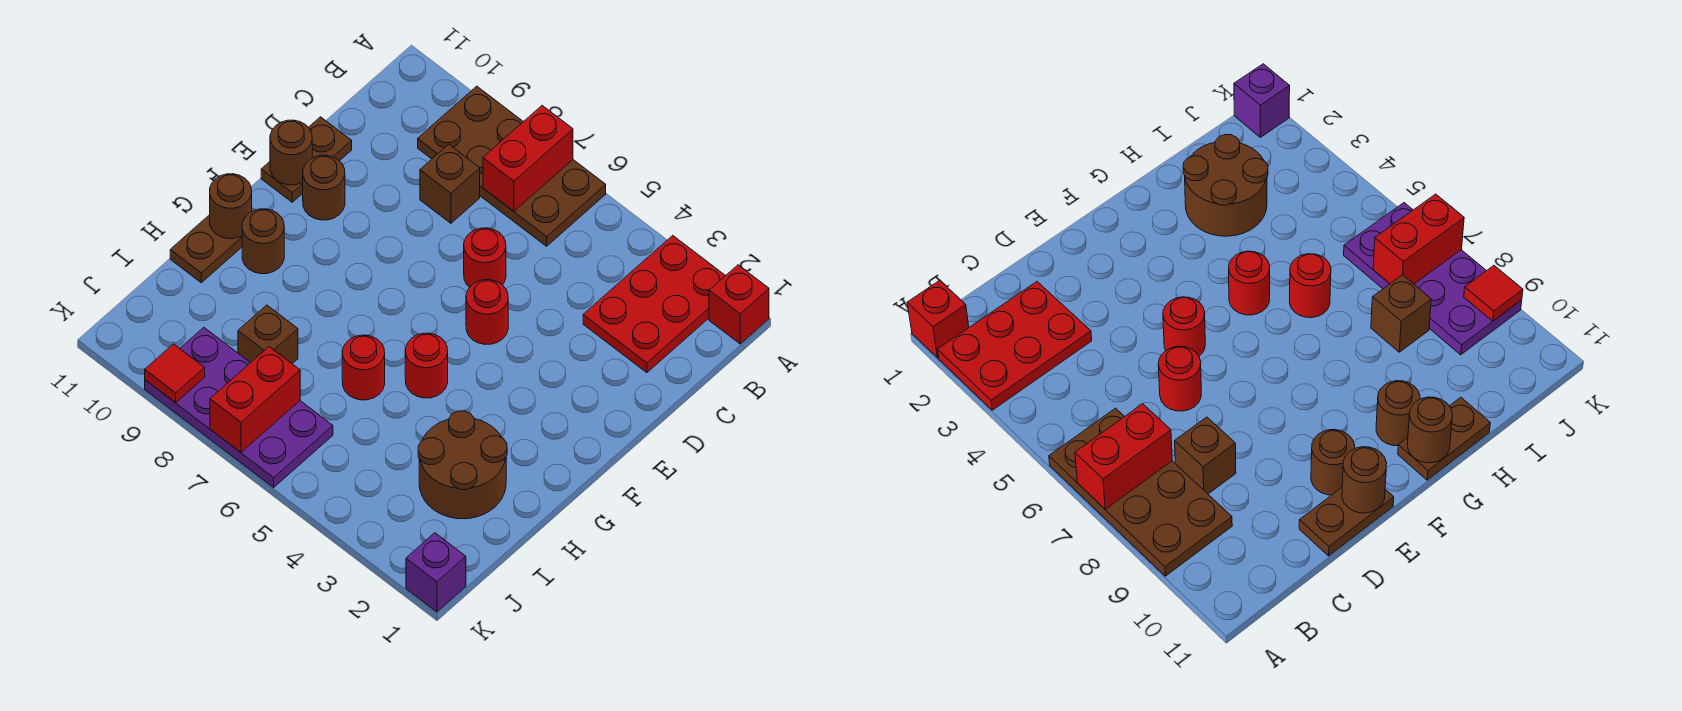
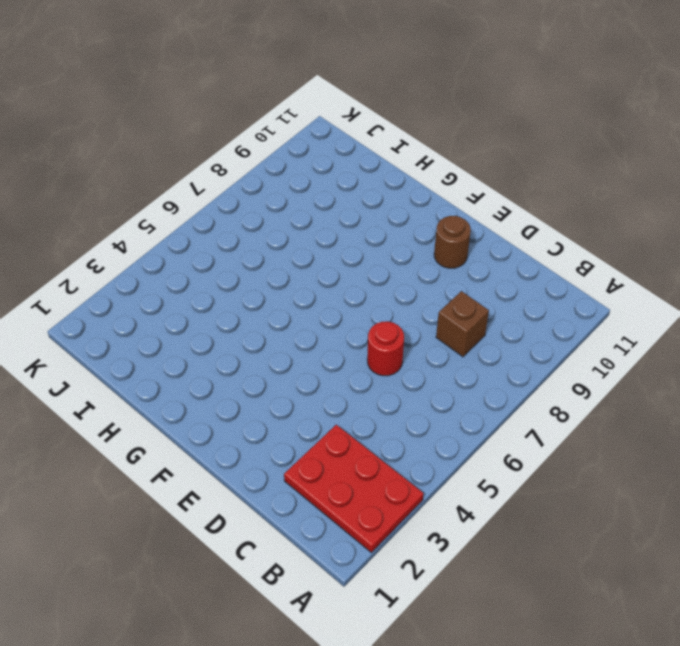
none -> red 1x1 brick [709,265,769,344]
none -> brown 2x4 plate [418,86,606,246]
none -> brown 1x2 plate [261,117,352,202]

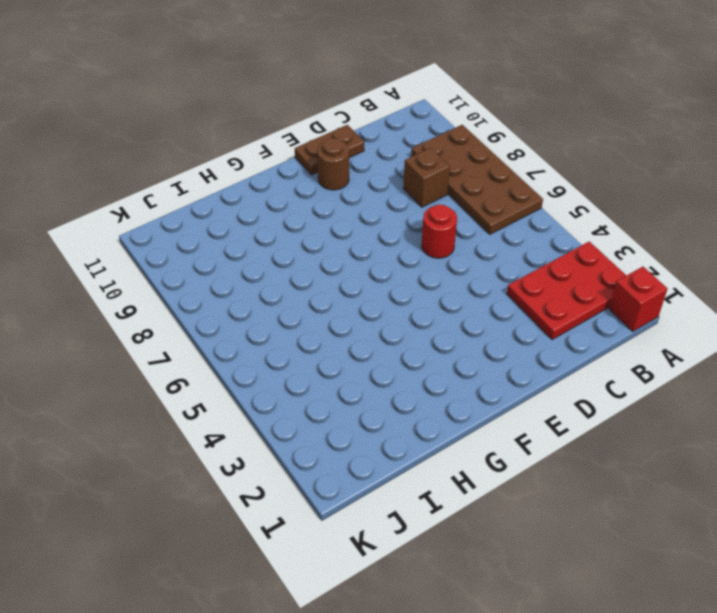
none -> red 1x1 round brick [466,280,508,344]
none -> red 1x1 round brick [405,333,448,398]
none -> brown 1x1 round brick [242,209,284,274]

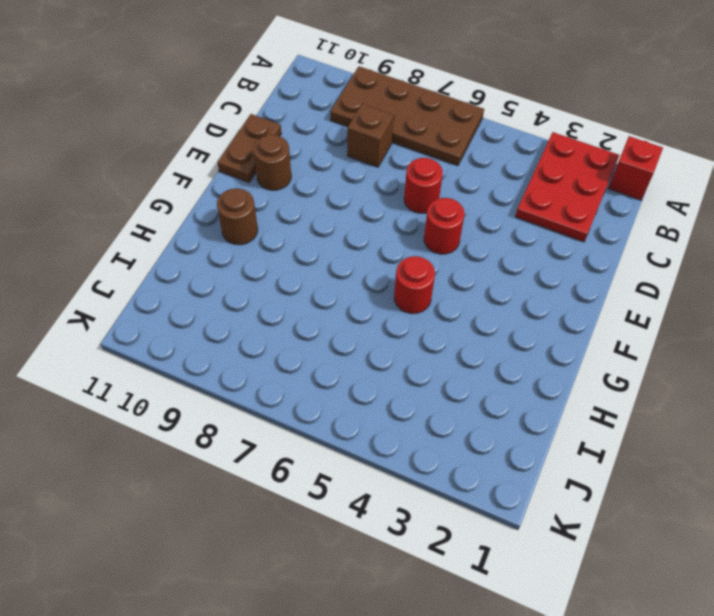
none -> brown 1x2 plate [170,215,242,283]
none -> brown 2x2 round brick [418,411,507,519]
none -> red 1x1 round brick [342,335,385,400]

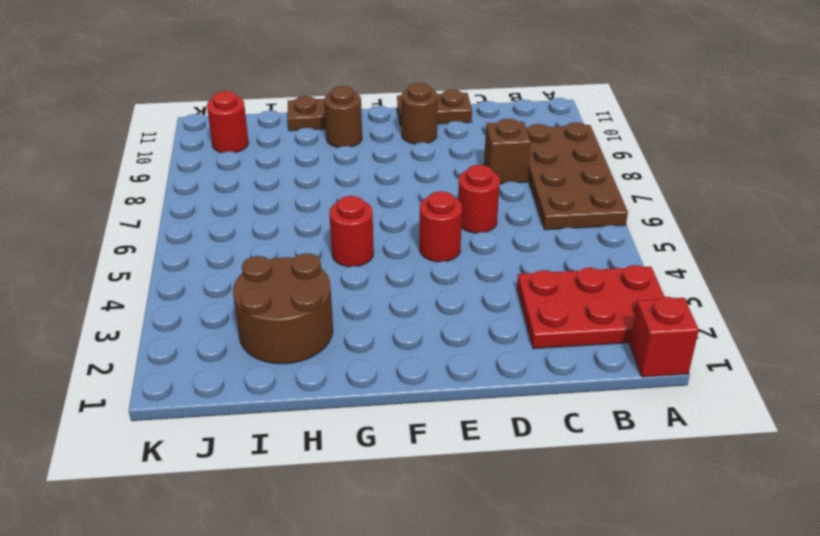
red 1x1 round brick [207,91,249,153] -> red 1x1 round brick moved to [342,335,385,400]
none -> brown 1x1 brick [238,305,298,364]
none -> purple 2x4 plate [145,327,333,487]
none -> purple 1x1 brick [406,533,466,612]

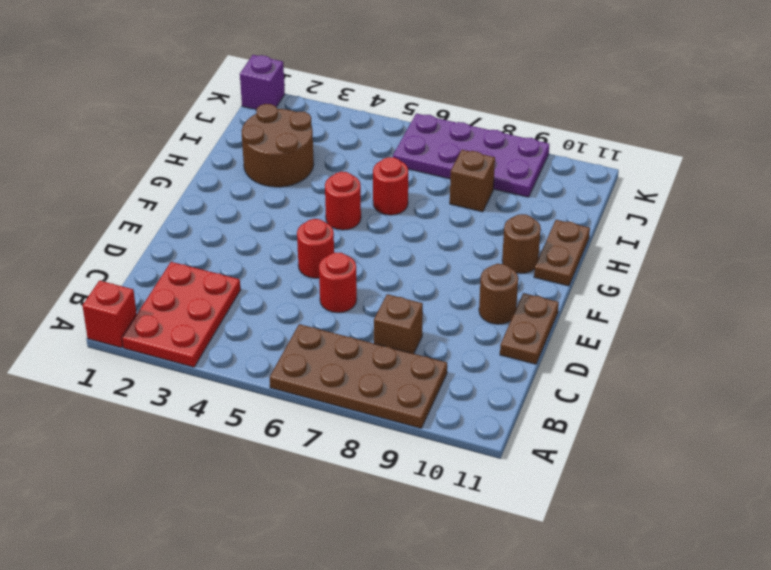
none -> red 1x2 brick [483,106,573,211]
none -> brown 1x1 round brick [270,120,312,185]
none -> brown 1x1 round brick [210,174,252,239]

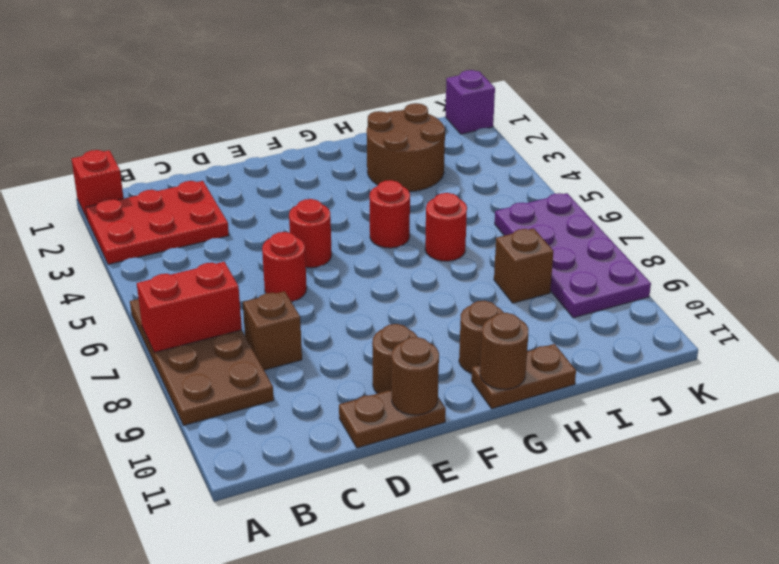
none -> red 1x2 brick [210,347,300,452]
none -> red 1x1 tile [145,344,205,403]

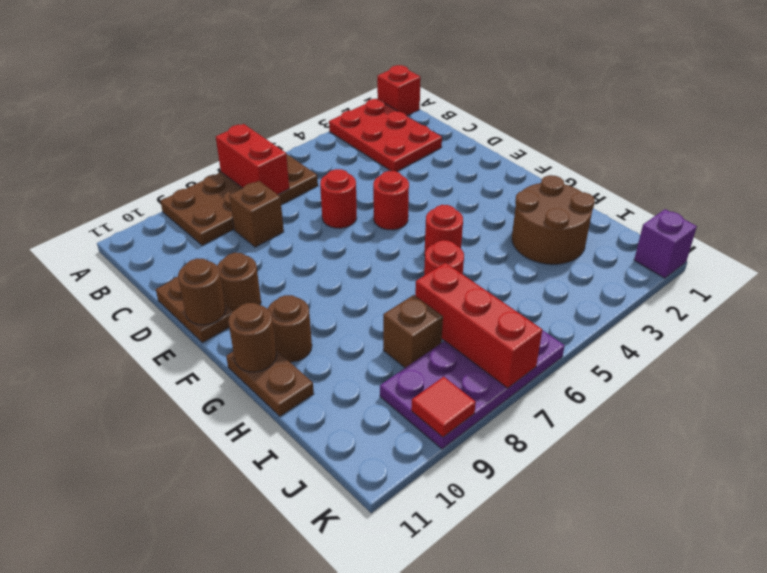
red 1x3 brick [415,263,542,388] -> red 1x2 brick [210,347,300,452]

